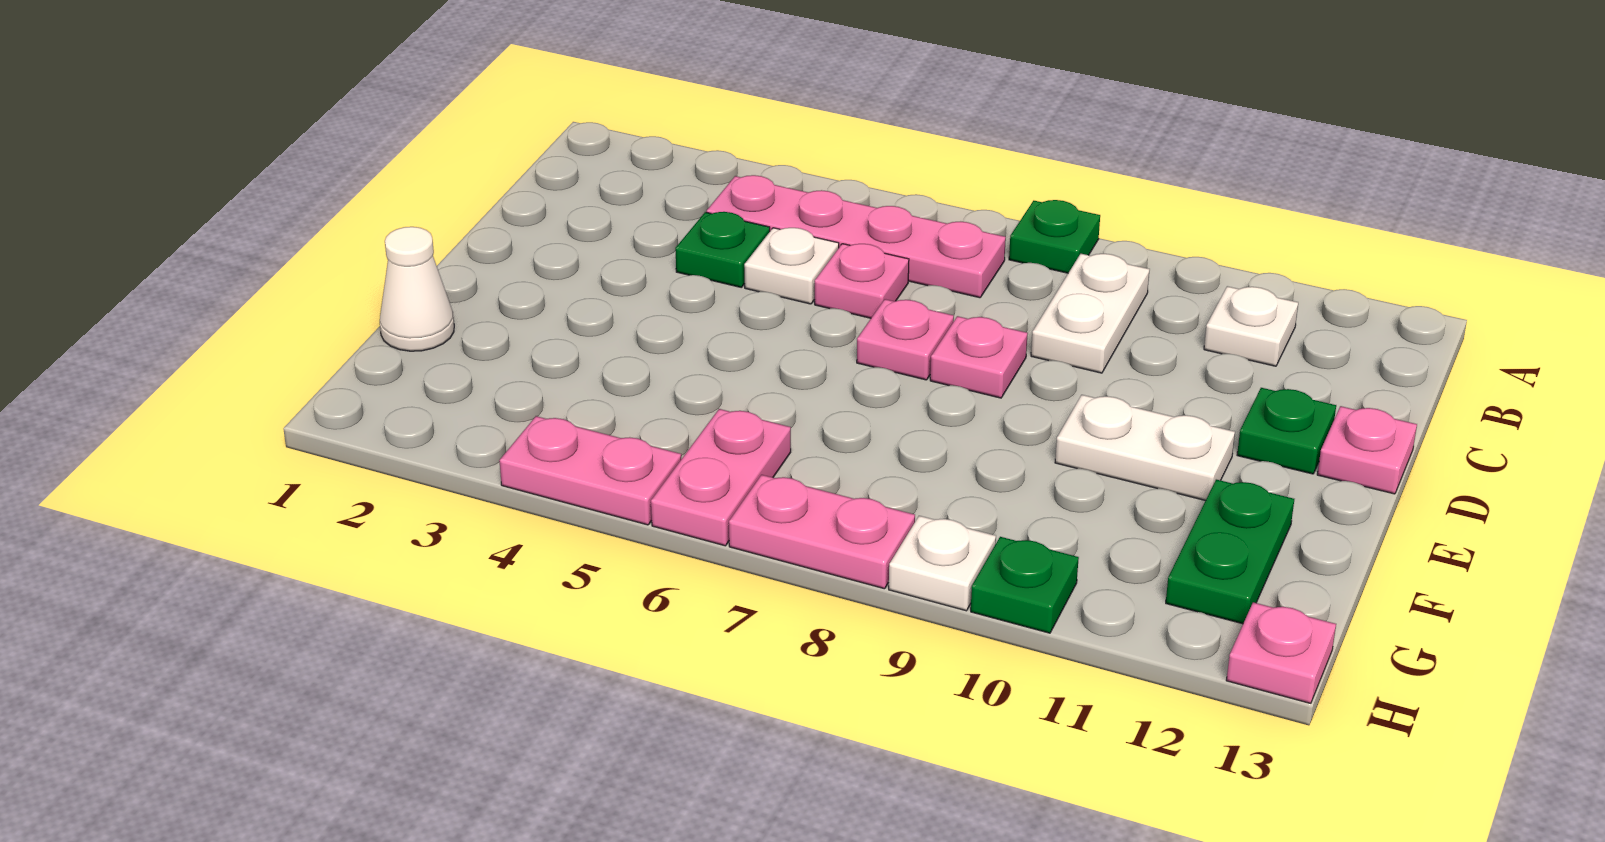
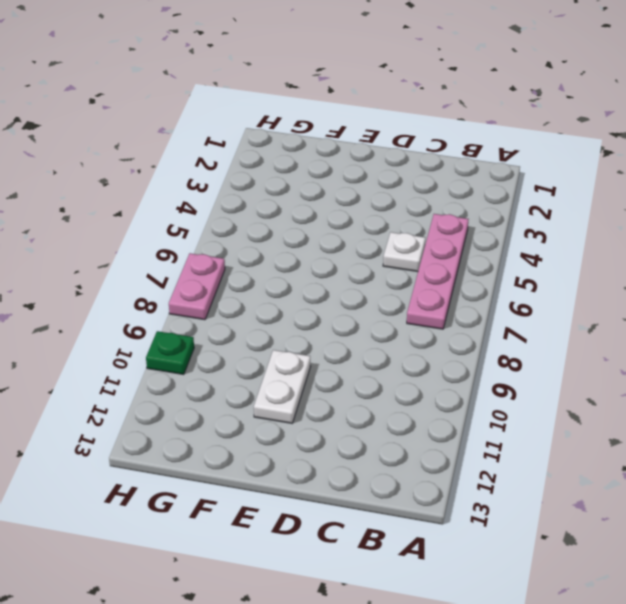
none -> green 1x1 plate [1009,200,1100,273]
none -> white 1x2 plate [1031,253,1150,373]
none -> white 1x1 plate [1204,286,1298,366]

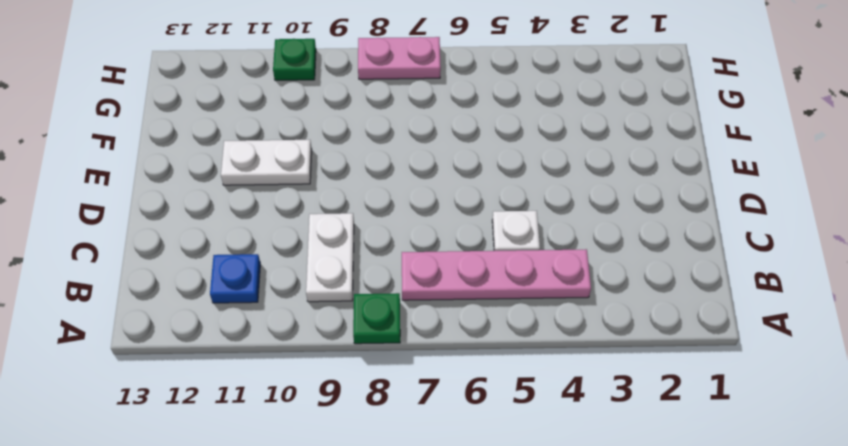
blue 1x1 plate [210,254,260,303] -> white 1x1 plate [1204,286,1298,366]
none -> green 1x1 plate [675,212,770,287]
none -> pink 1x1 plate [815,244,909,318]
none -> pink 1x1 plate [857,299,954,380]

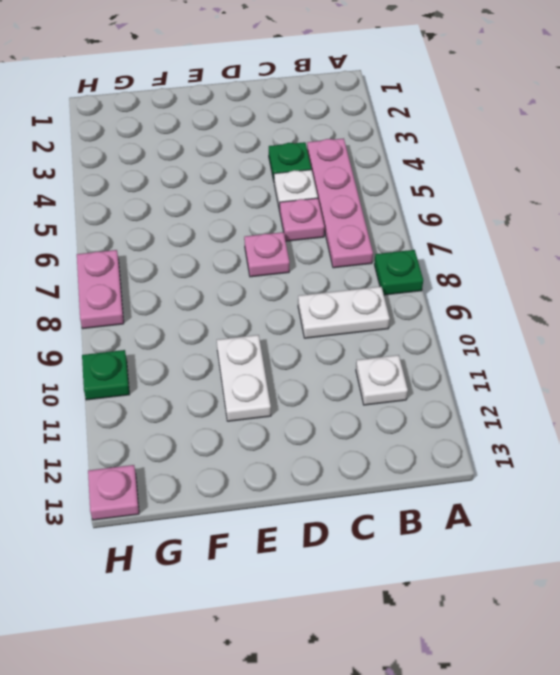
none -> pink 1x1 plate [930,316,1028,398]
none -> green 1x1 plate [1237,388,1336,474]
none -> pink 1x1 plate [1317,406,1417,494]

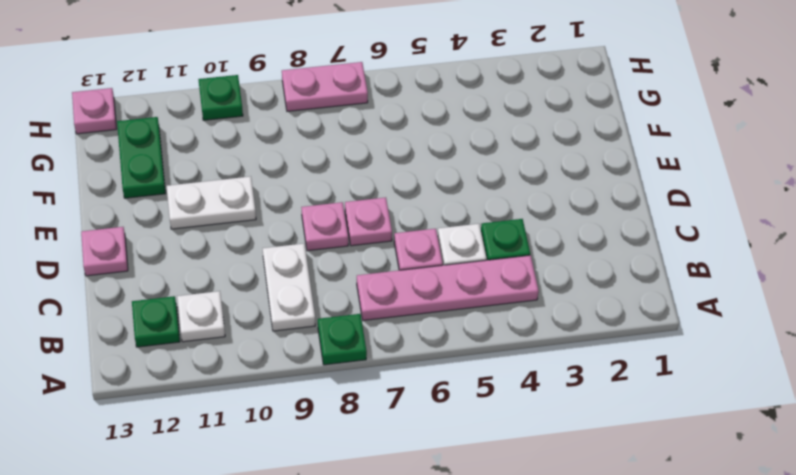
green 1x1 plate [132,296,180,347] -> green 1x1 plate moved to [1237,388,1336,474]
none -> white 1x1 cone [380,227,454,351]
none -> pink 1x2 plate [651,409,791,546]
none -> pink 1x2 plate [499,416,681,525]

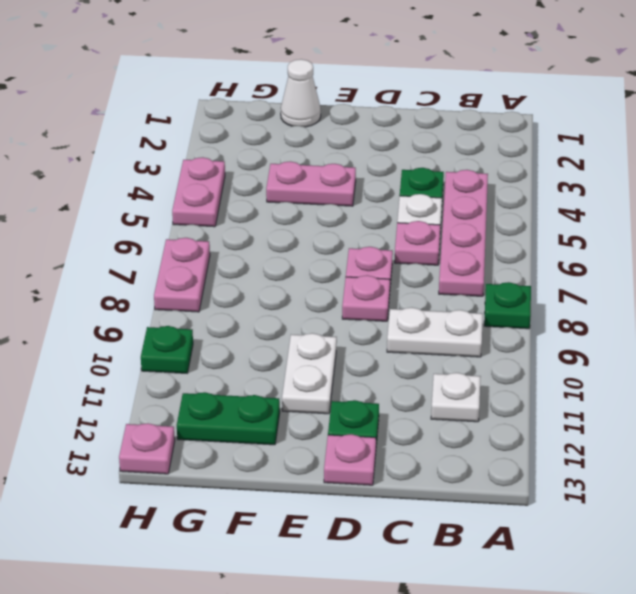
pink 1x2 plate [266,161,356,206] -> pink 1x2 plate moved to [651,409,791,546]
none -> white 1x1 plate [889,516,996,611]

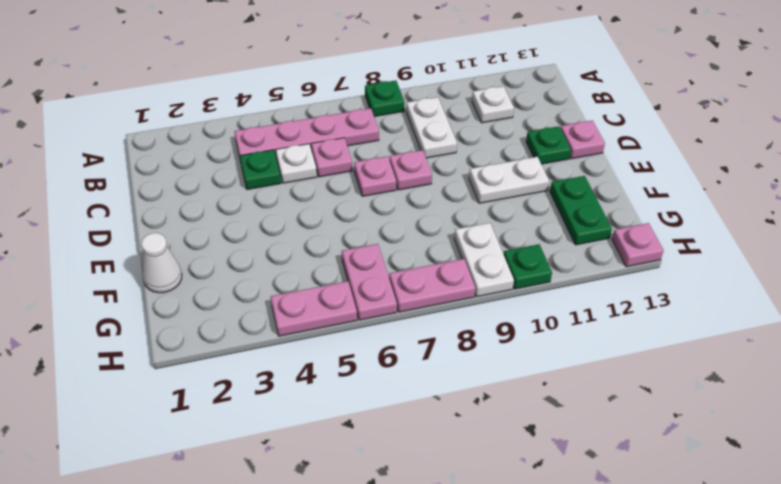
white 1x2 plate [454,223,514,297] -> white 1x1 plate [889,516,996,611]

